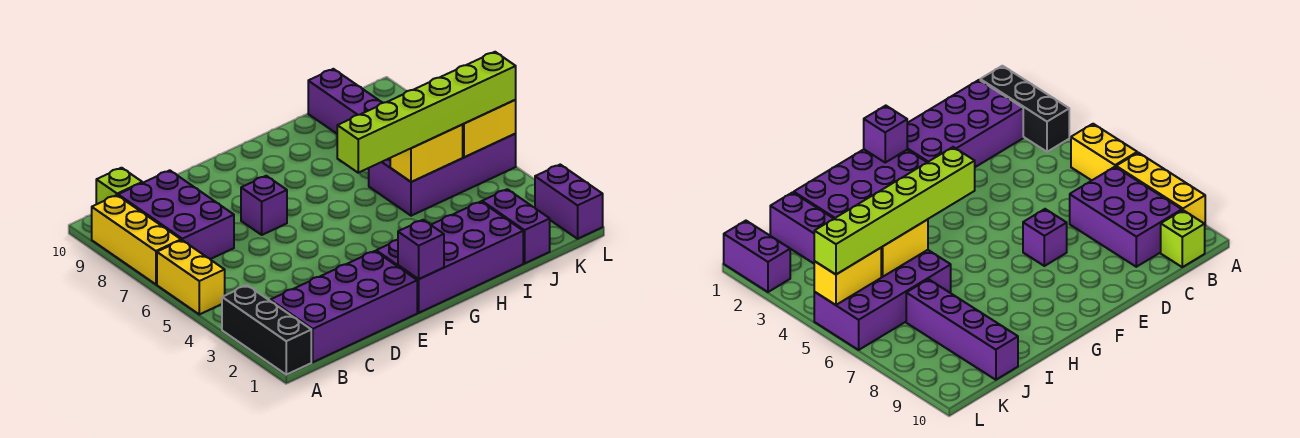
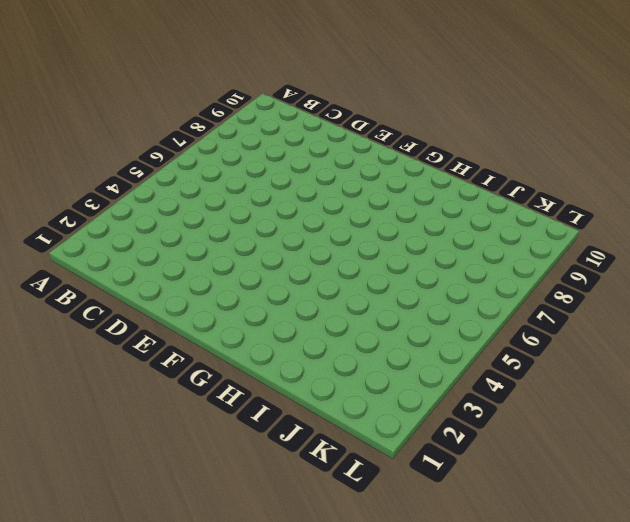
none -> black 1x3 brick [222,285,311,375]
none -> yellow 1x2 brick [157,240,225,314]
none -> yellow 1x3 brick [92,195,181,284]

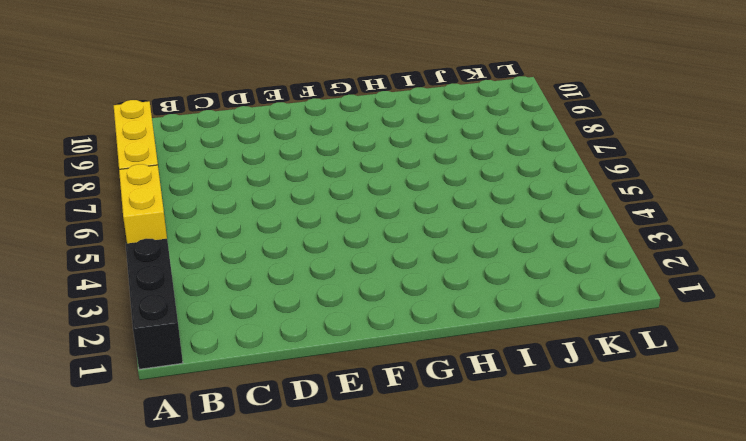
none -> purple 2x4 brick [270,251,417,362]
none -> purple 2x3 brick [118,170,234,259]
none -> lime 1x1 brick [96,168,142,204]

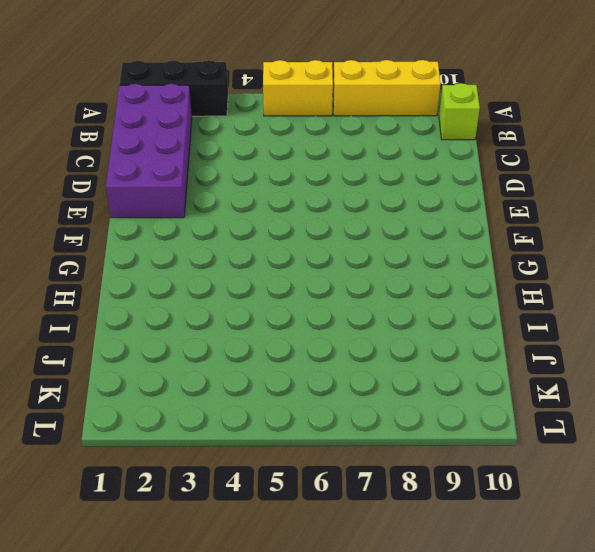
none -> purple 2x3 brick [118,170,234,259]
none -> purple 1x1 brick [241,176,287,235]
none -> purple 2x4 brick [376,202,523,313]

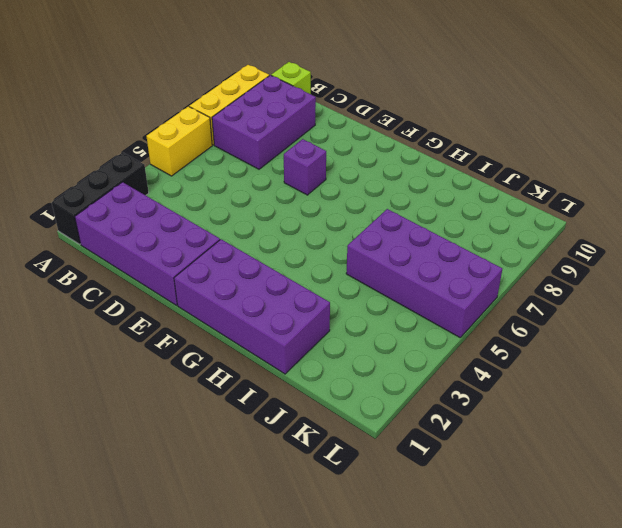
none -> purple 1x2 brick [482,189,550,263]
none -> purple 1x4 brick [308,69,383,134]
none -> purple 1x2 brick [535,165,603,239]

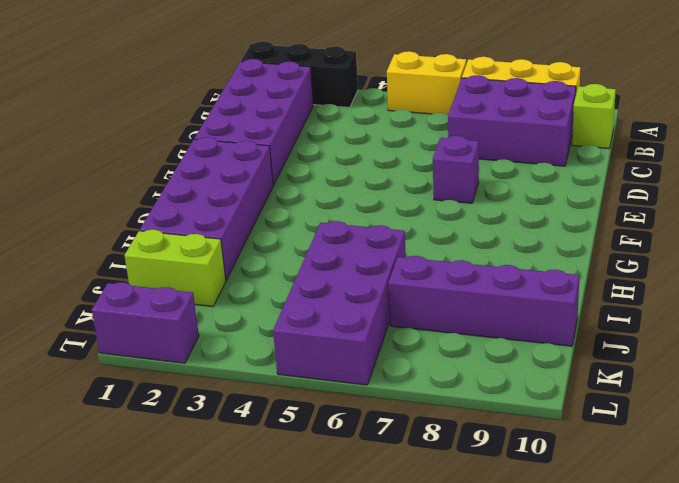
lime 1x2 brick [124,230,226,307] -> purple 1x2 brick [482,189,550,263]
none -> purple 1x1 brick [398,220,444,279]
none -> yellow 1x2 brick [390,125,463,182]
none -> yellow 1x2 brick [462,100,516,157]

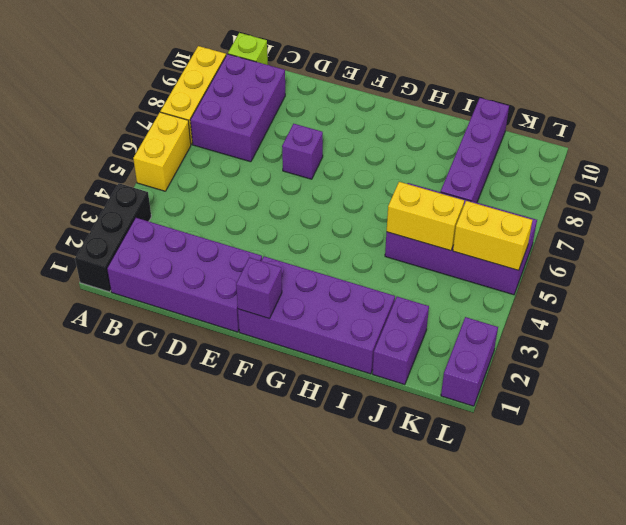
none -> lime 1x6 brick [337,52,516,173]

